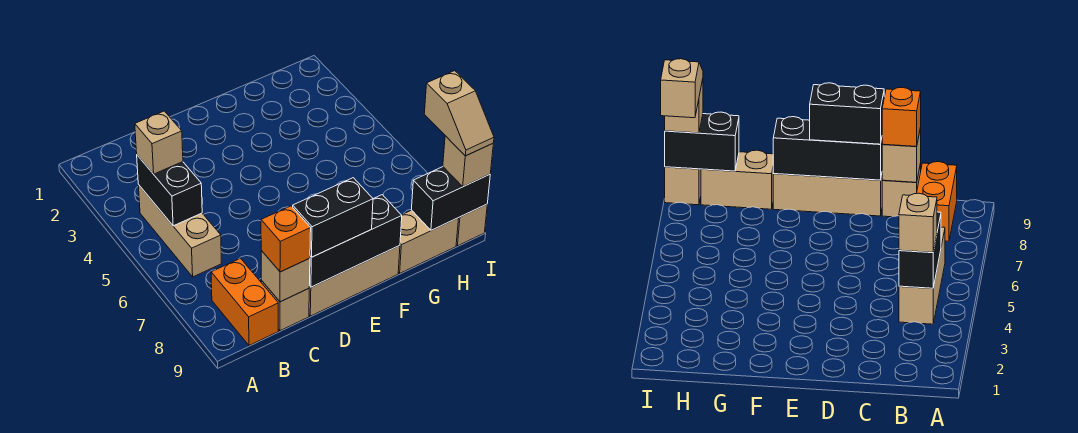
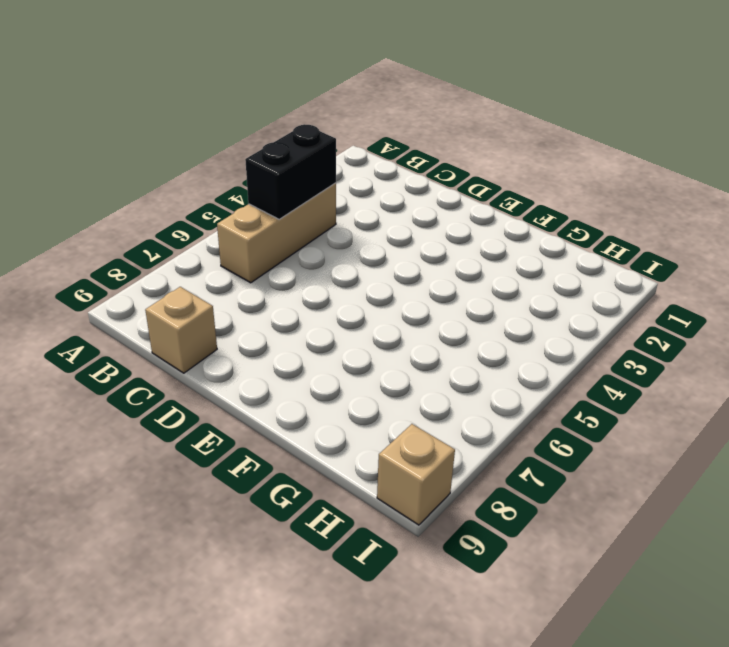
none -> orange 1x2 brick [211,258,278,345]
none -> tan 1x3 brick [309,246,400,316]
none -> tan 1x2 brick [398,210,459,273]

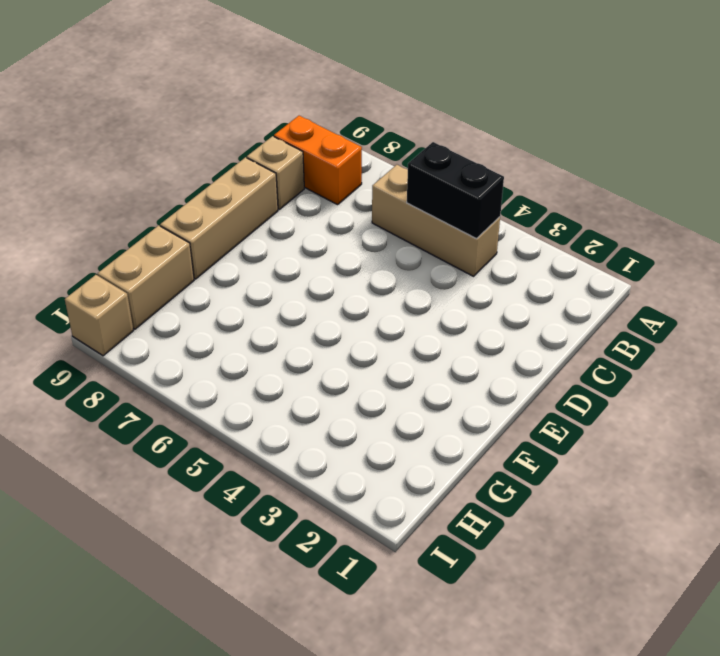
none -> tan 1x1 brick [261,251,310,302]
none -> black 1x3 brick [309,195,402,287]
none -> black 1x2 brick [411,167,490,230]

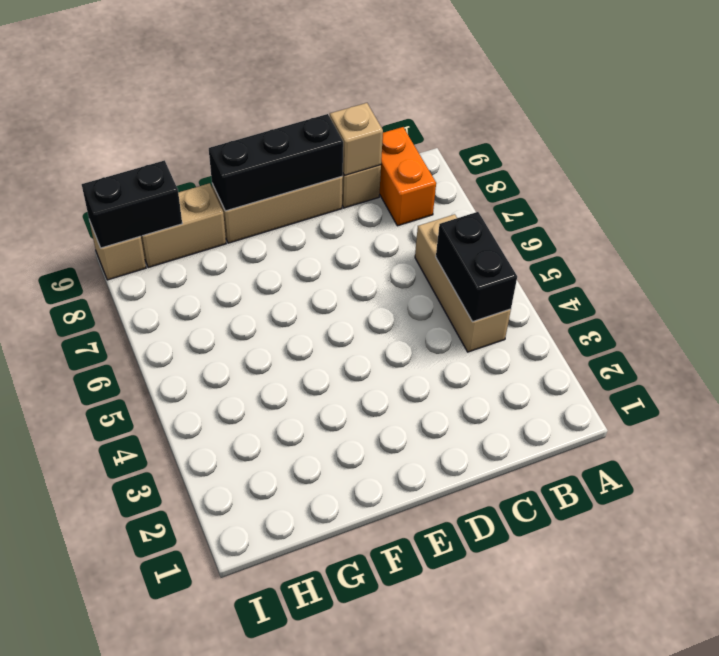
none -> tan 1x1 brick [135,111,183,174]
none -> orange 1x1 brick [261,206,311,272]
none -> black 1x2 brick [293,178,373,257]

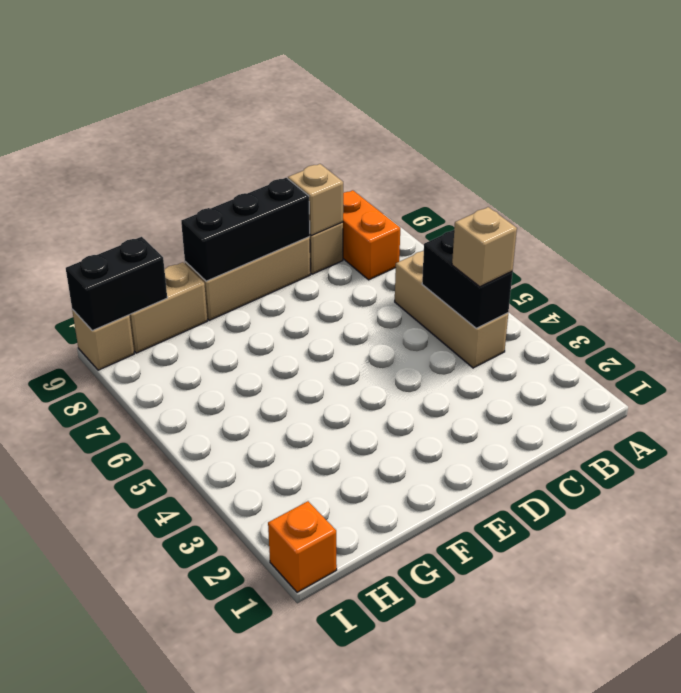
orange 1x1 brick [268,501,337,592] -> orange 1x1 brick moved to [261,206,311,272]
none -> black 1x2 brick [293,178,373,257]
none -> tan 1x1 brick [443,136,493,187]
none -> tan 1x2 slope [424,71,494,156]

